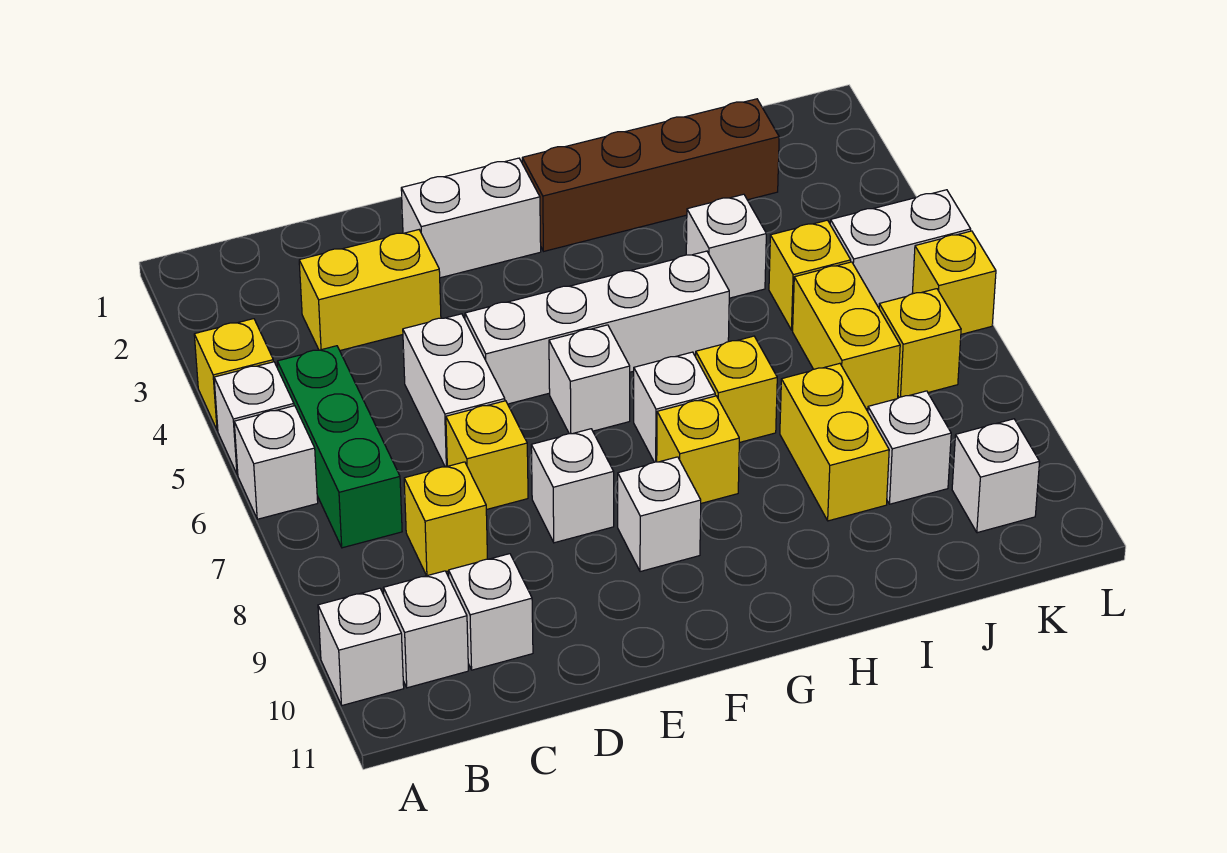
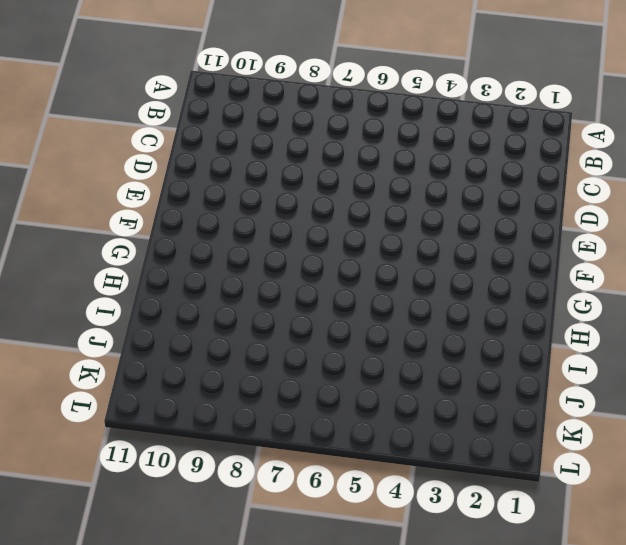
none -> yellow 1x1 brick [194,319,273,430]
none -> white 1x1 brick [214,362,294,475]
none -> white 1x1 brick [234,406,318,519]

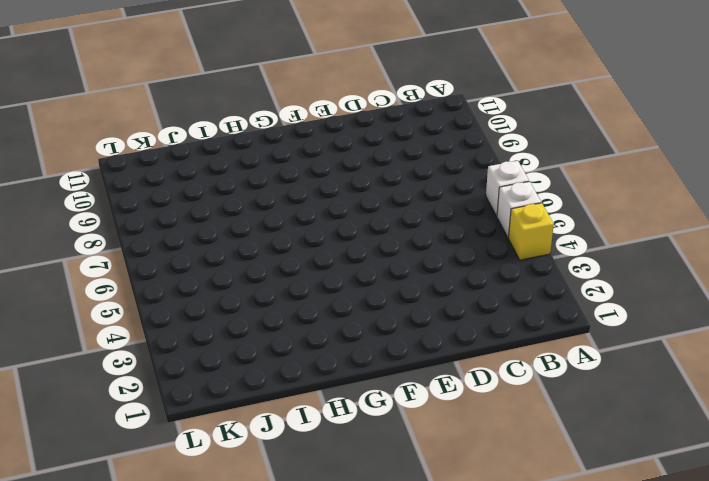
none -> white 1x1 brick [318,588,404,705]
none -> green 1x3 brick [277,346,402,548]
none -> white 1x1 brick [384,571,468,688]

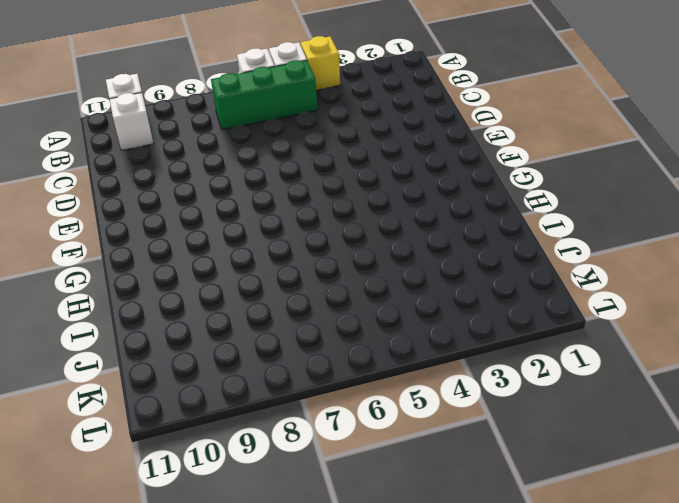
none -> yellow 1x2 brick [299,230,441,350]
none -> yellow 1x1 brick [404,462,487,576]
none -> white 1x1 brick [449,554,533,670]

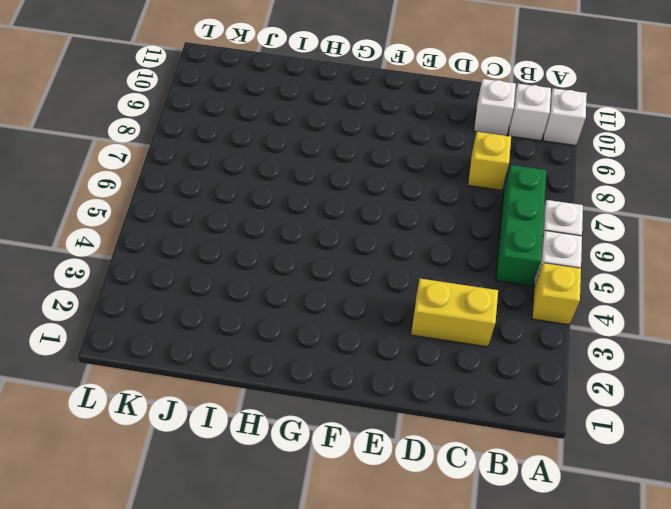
none -> white 1x2 brick [403,314,505,467]
none -> yellow 1x1 brick [446,401,528,510]
none -> white 1x2 brick [401,158,541,278]

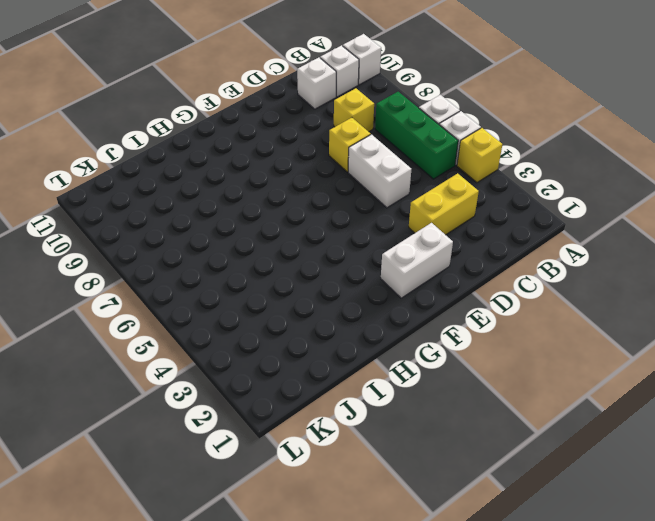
none -> white 1x4 brick [465,251,729,404]
none -> white 1x1 brick [531,429,614,543]
none -> white 1x1 brick [549,325,630,434]

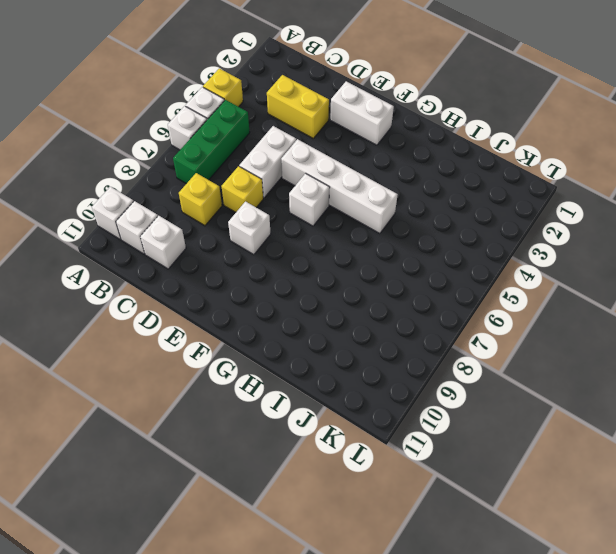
none -> white 1x1 brick [618,457,701,572]
none -> brown 1x4 brick [522,99,779,251]
none -> white 1x1 brick [634,352,715,462]

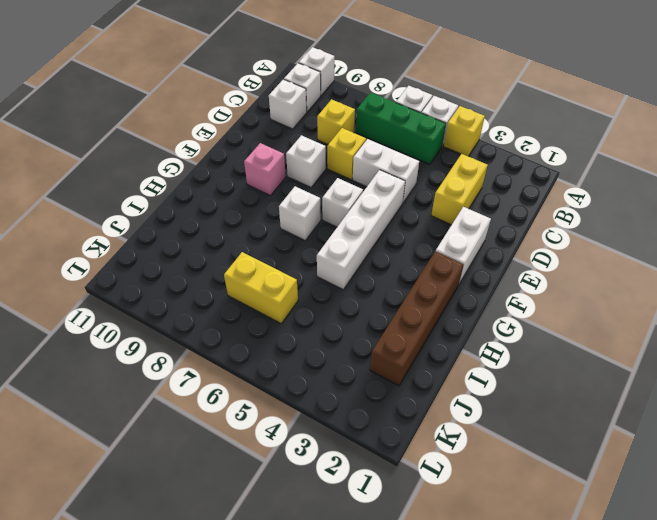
pink 1x1 brick [244,143,286,196] -> white 1x1 brick [618,457,701,572]
none -> yellow 1x1 brick [657,396,739,503]
none -> yellow 1x1 brick [696,336,777,443]
none -> white 1x1 brick [686,194,766,298]

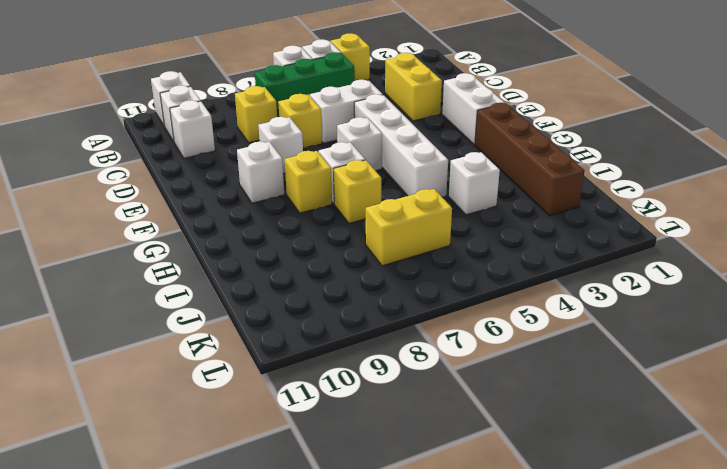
none -> yellow 1x2 brick [780,363,889,521]
none -> yellow 1x1 brick [769,220,851,330]
none -> white 1x1 brick [868,391,951,504]

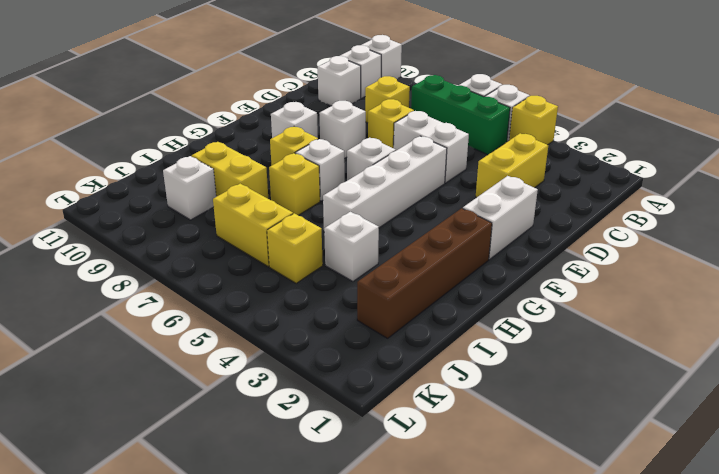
none -> white 1x2 brick [830,190,971,307]
none -> yellow 1x1 brick [879,289,961,397]
none -> white 1x1 brick [952,419,1040,533]

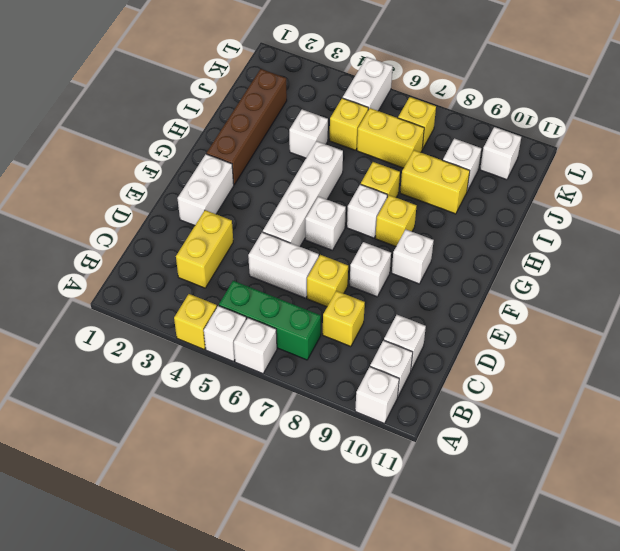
none -> yellow 1x1 brick [912,231,996,334]

